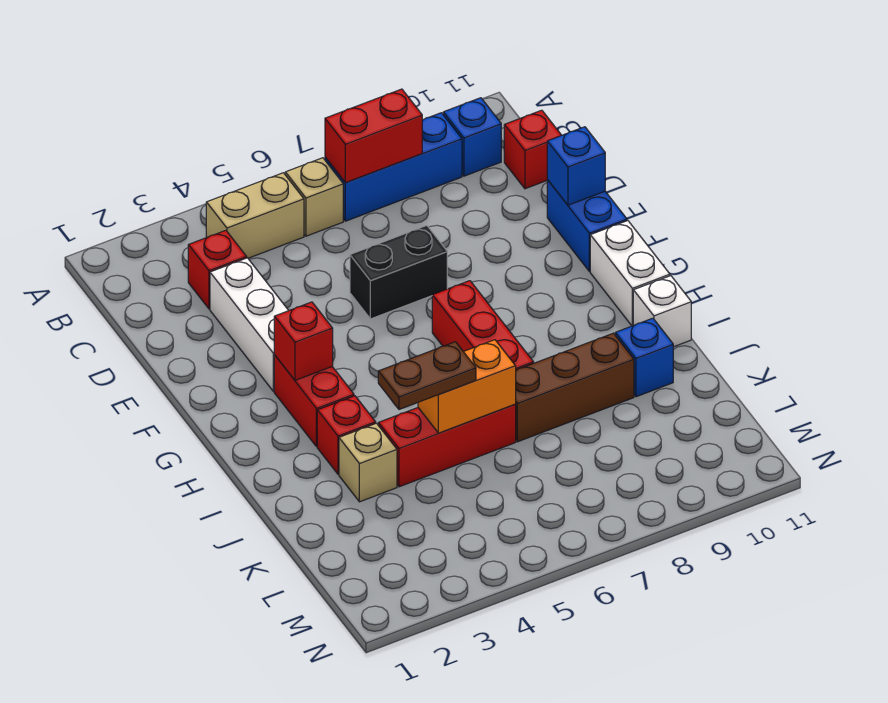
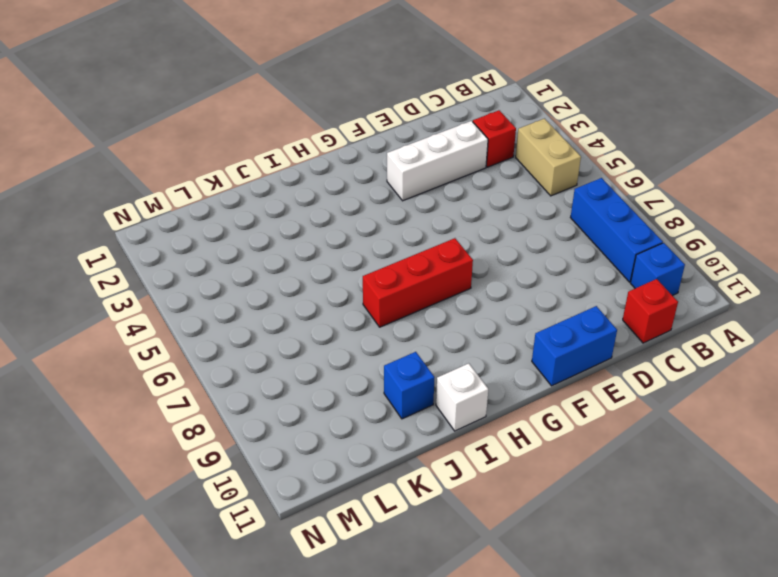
none -> tan 1x1 brick [285,158,343,236]
none -> black 1x2 brick [350,226,447,319]
none -> red 1x2 brick [274,355,354,447]

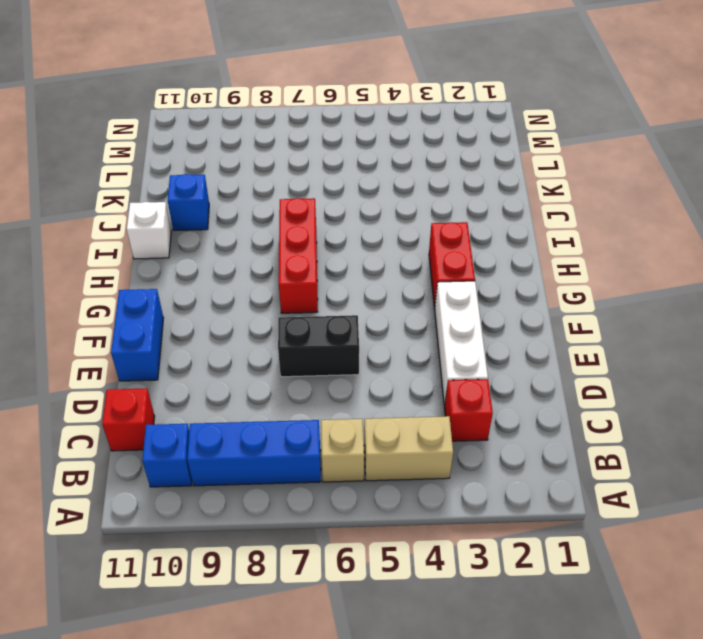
none -> white 1x2 brick [590,221,670,326]
none -> red 1x1 brick [317,396,376,474]
none -> tan 1x1 brick [339,423,397,502]

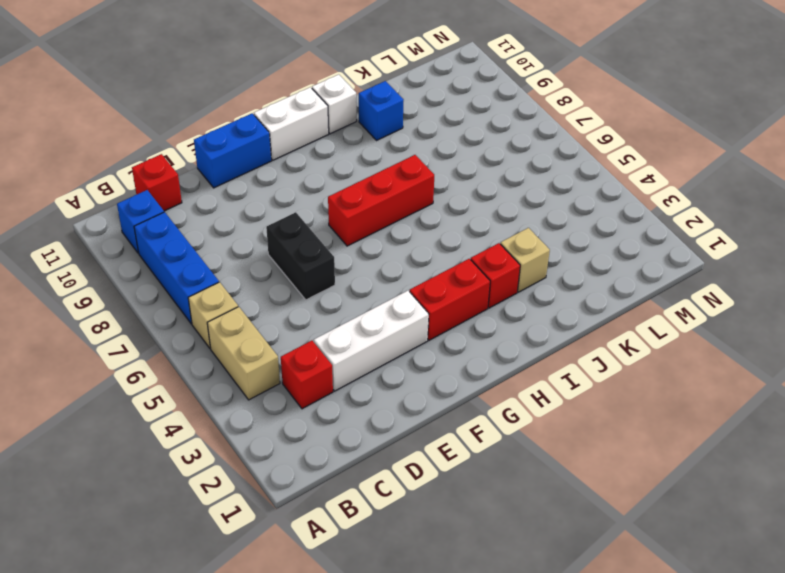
none -> red 1x3 brick [378,405,516,487]
none -> brown 1x3 brick [515,333,634,442]
none -> red 1x2 brick [325,89,422,183]

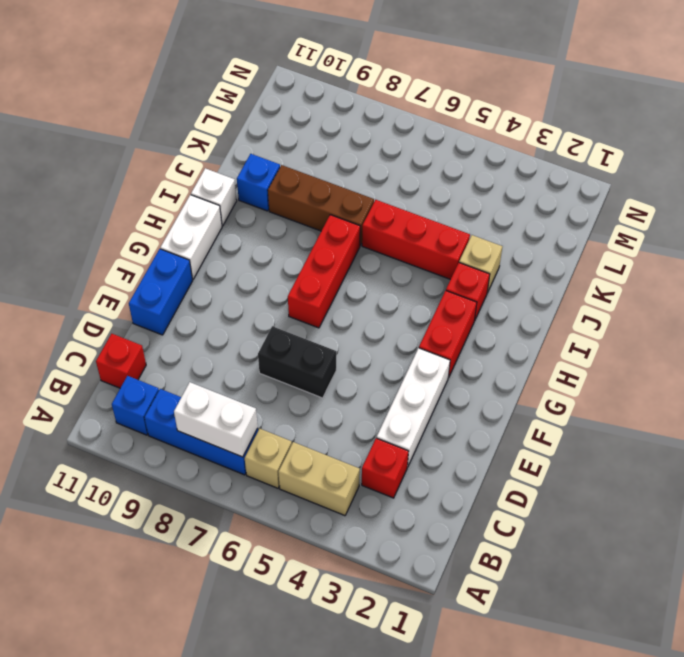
white 1x2 brick [174,382,258,457] -> red 1x2 brick [325,89,422,183]
none -> blue 1x1 brick [547,127,605,205]
none -> red 1x1 brick [274,302,333,380]
none -> orange 1x2 brick [418,340,516,433]

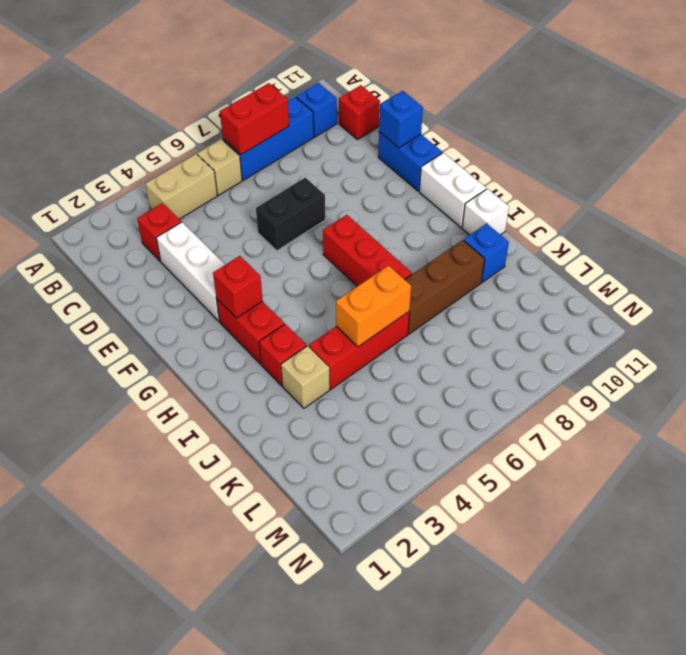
none -> brown 1x2 plate [378,342,476,409]

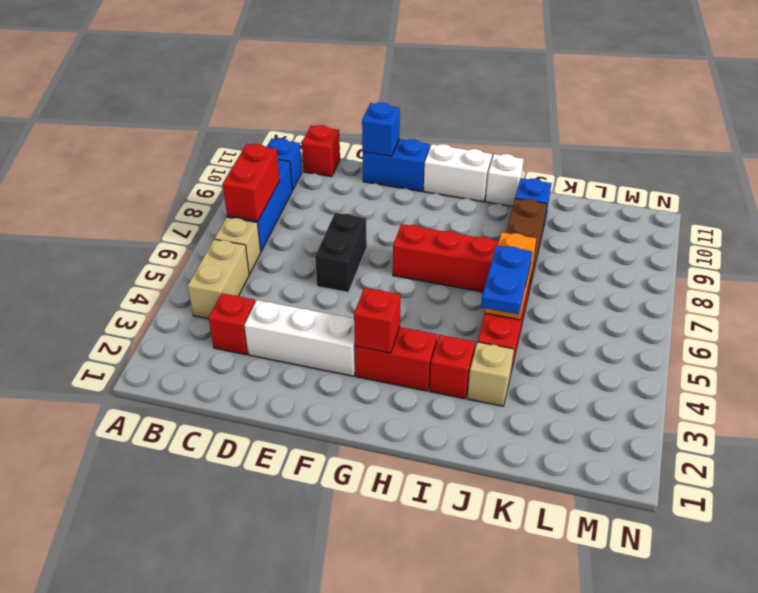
blue 1x2 plate [481,245,532,314] -> brown 1x2 plate [378,342,476,409]

